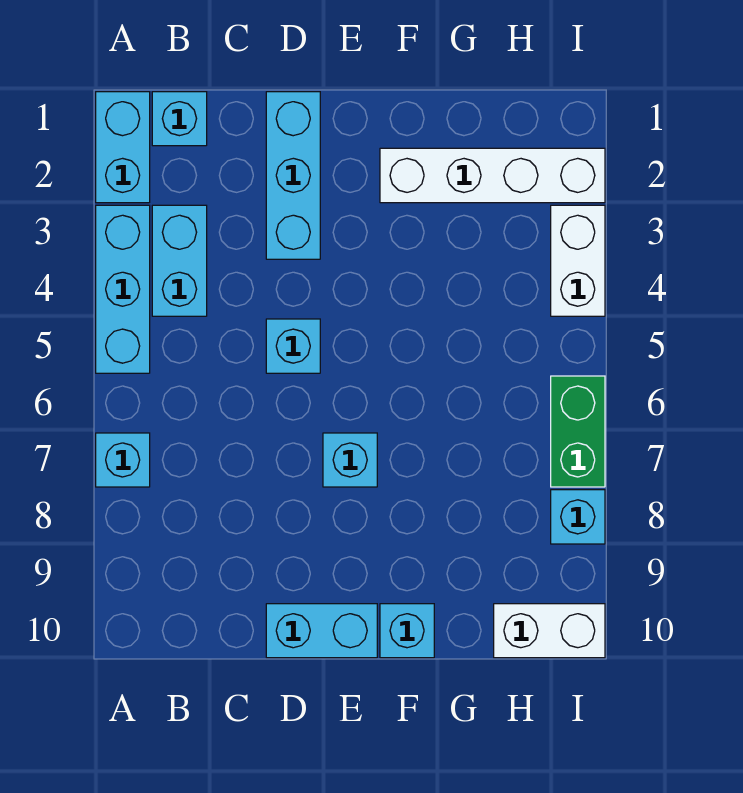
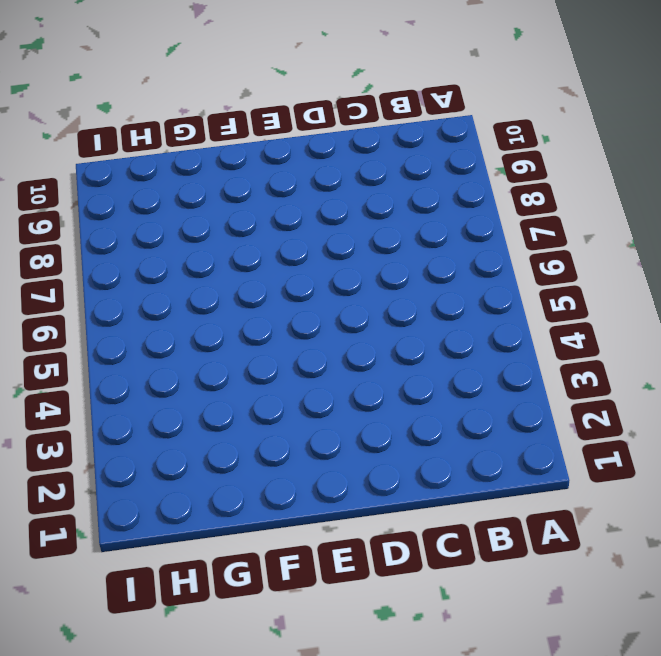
none -> cyan 1x2 brick [96,92,150,203]
none -> cyan 1x3 brick [96,205,150,373]
none -> cyan 1x1 brick [96,433,150,487]

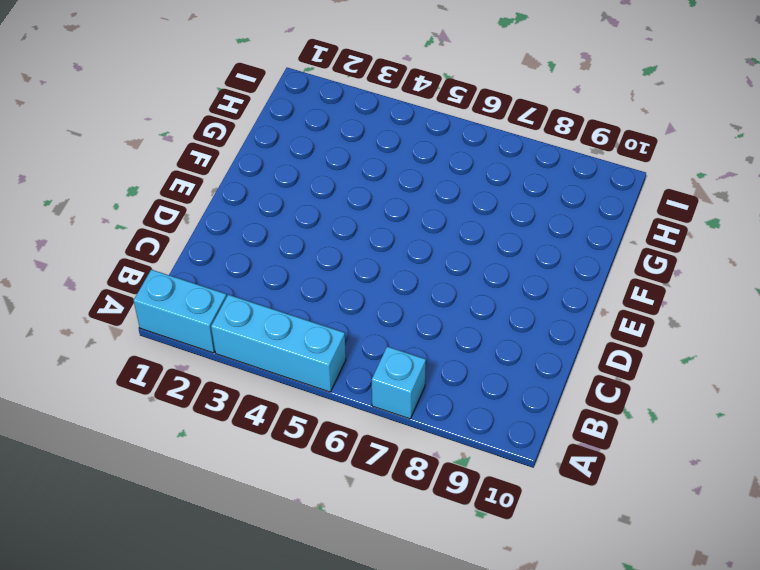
none -> cyan 1x1 brick [152,92,207,146]
none -> cyan 1x2 brick [152,205,207,316]
none -> cyan 1x3 brick [266,92,320,259]

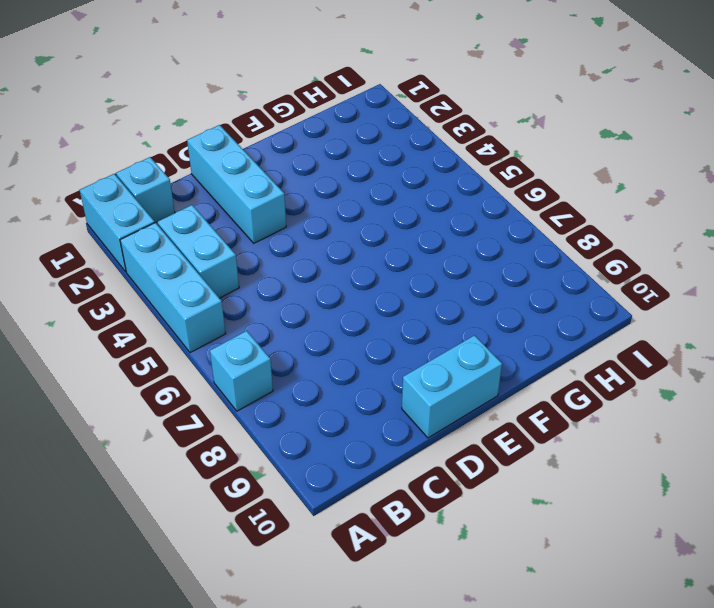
none -> cyan 1x1 brick [266,319,320,373]
none -> cyan 1x1 brick [323,433,377,487]
none -> white 1x4 brick [380,148,605,203]

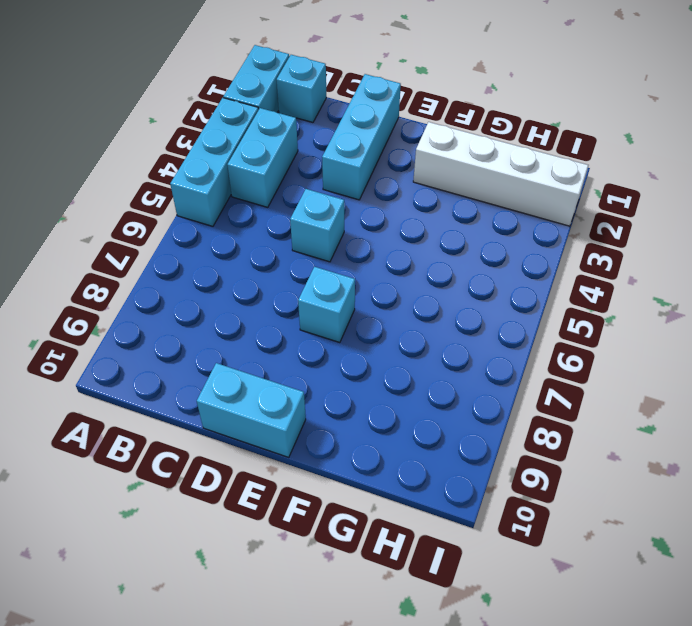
none -> cyan 1x1 brick [96,433,150,487]
none -> cyan 1x1 brick [380,604,434,658]
none -> white 1x2 brick [494,604,605,658]

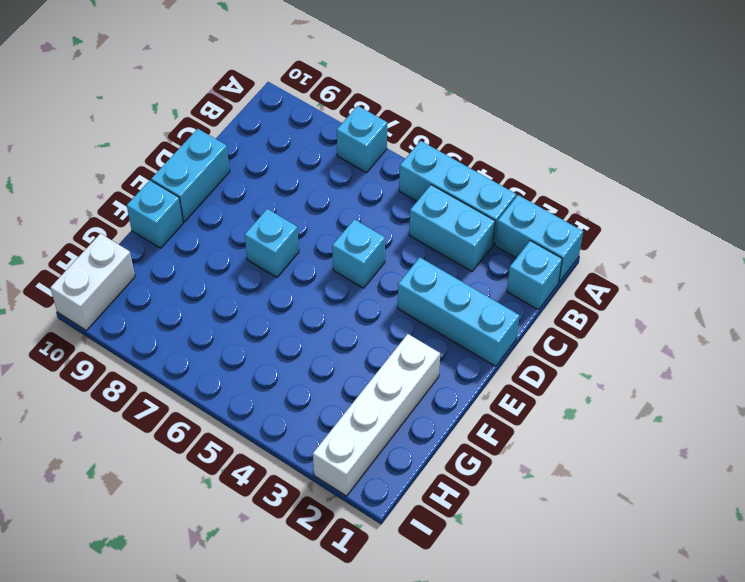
none -> white 1x2 brick [551,205,605,316]
none -> green 1x2 brick [551,376,605,487]
none -> cyan 1x1 brick [551,490,605,544]

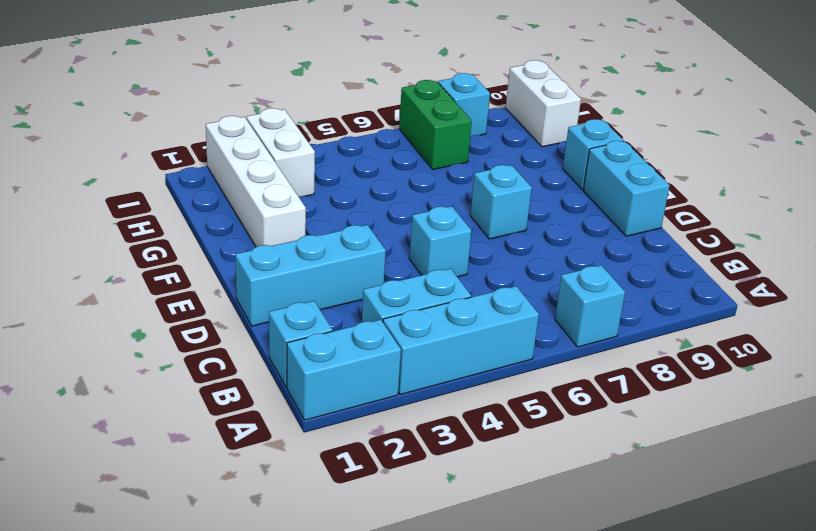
white 1x2 brick [247,108,315,196] -> white 1x2 brick turned to [551,205,605,316]
green 1x2 brick [399,80,472,169] -> green 1x2 brick turned to [551,376,605,487]

